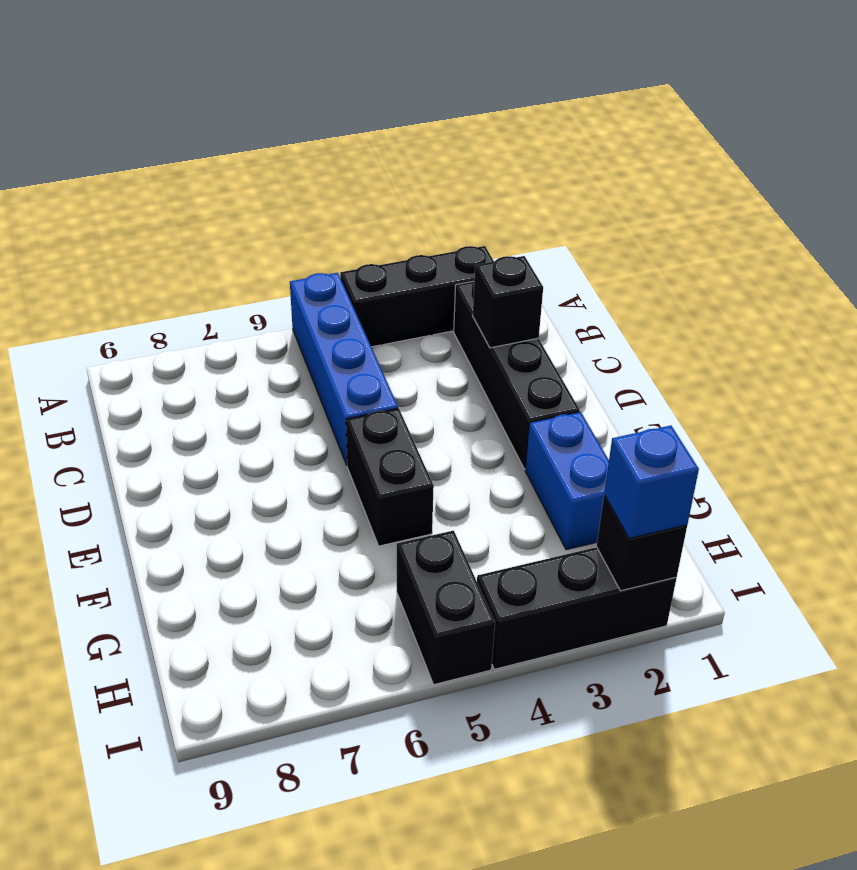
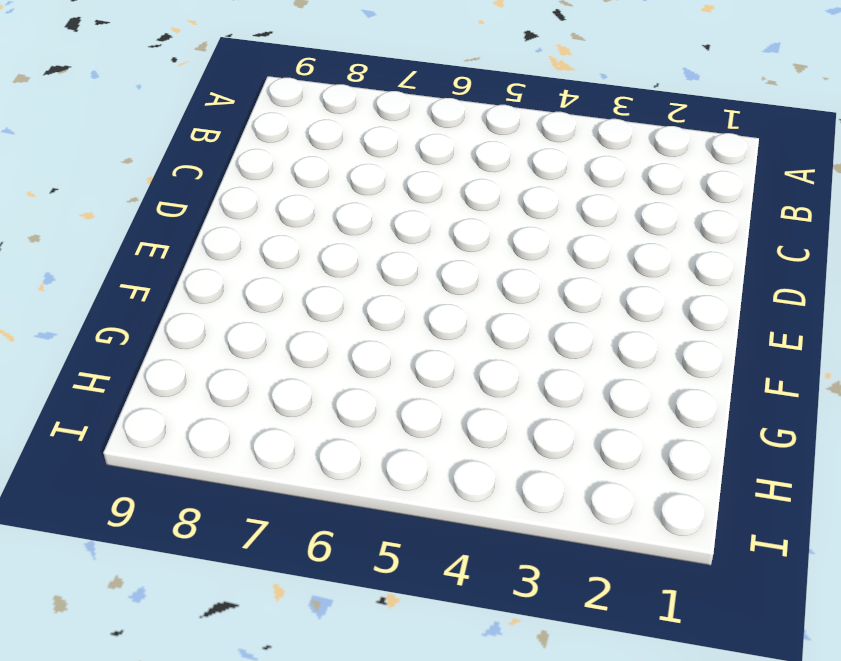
none -> black 1x3 brick [340,246,494,347]
none -> blue 1x4 brick [290,273,398,465]

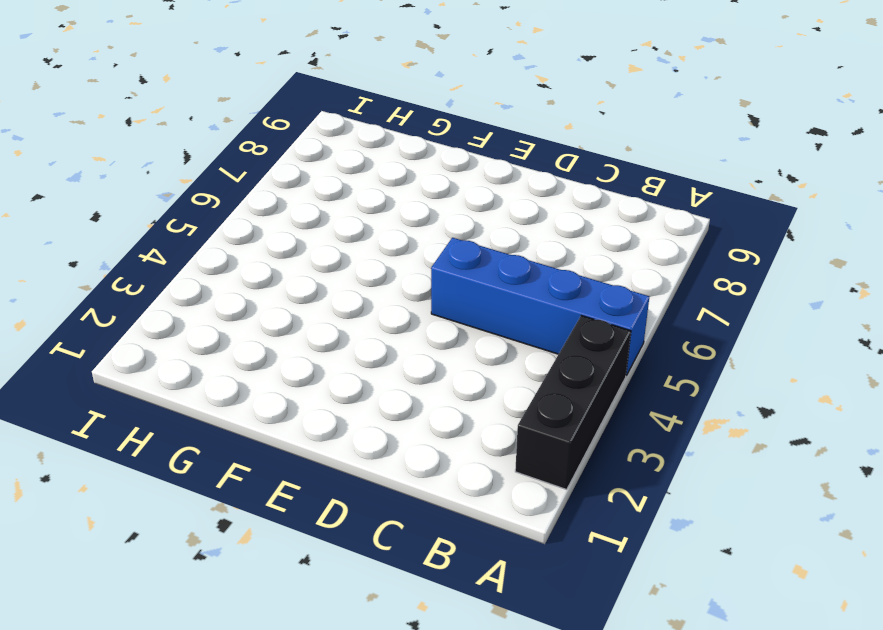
none -> black 1x4 brick [454,281,580,469]
none -> black 1x2 brick [346,408,434,546]

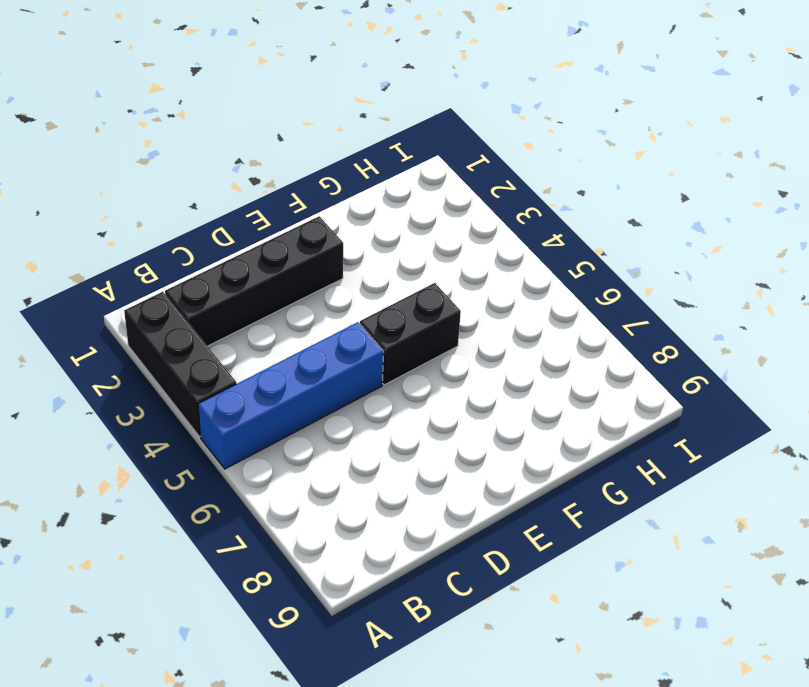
none -> blue 1x2 brick [525,412,609,550]
none -> black 1x2 brick [397,530,495,685]

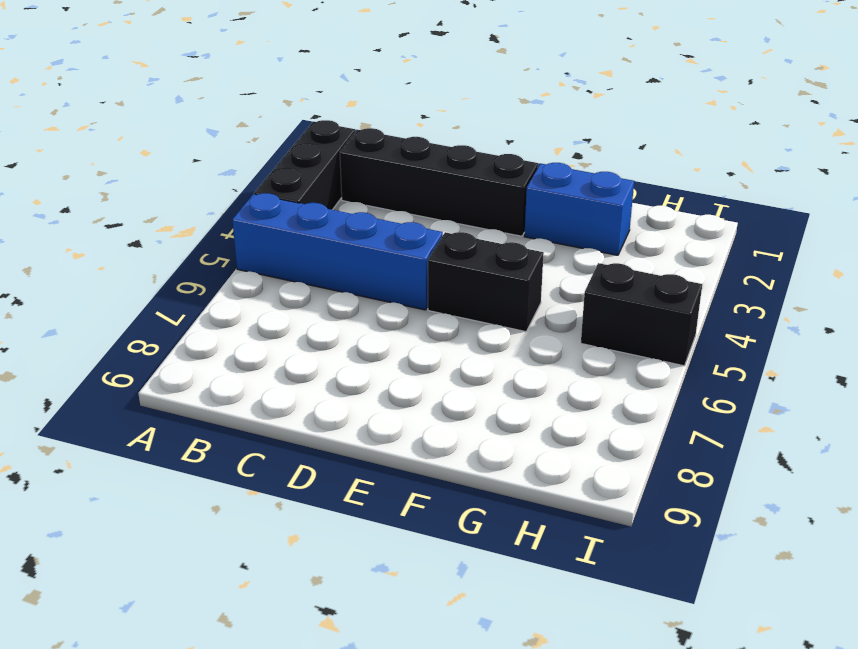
none -> black 1x3 brick [477,547,677,669]
none -> black 1x1 brick [473,256,543,348]

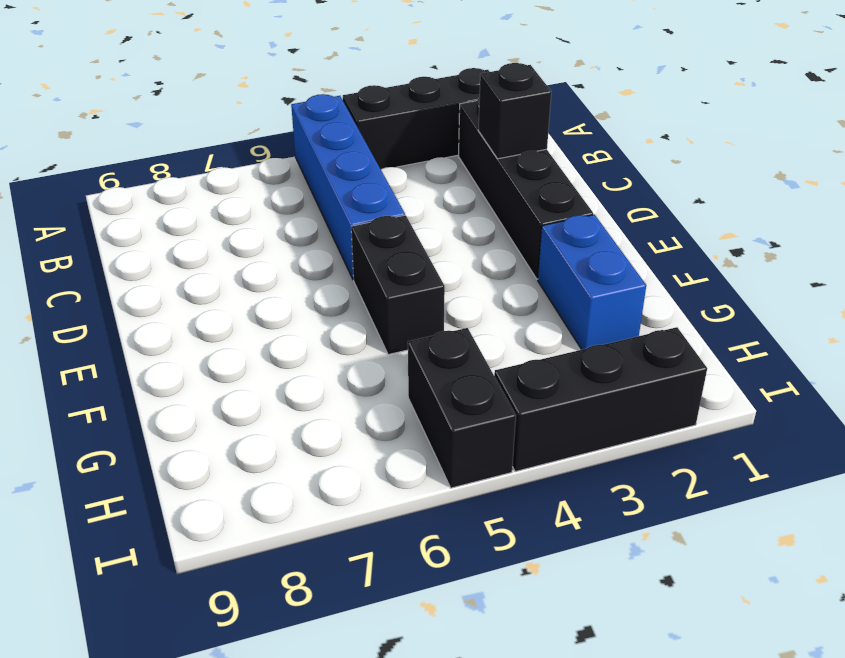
none -> black 1x1 brick [597,495,687,591]
none -> blue 1x1 brick [604,425,699,538]

